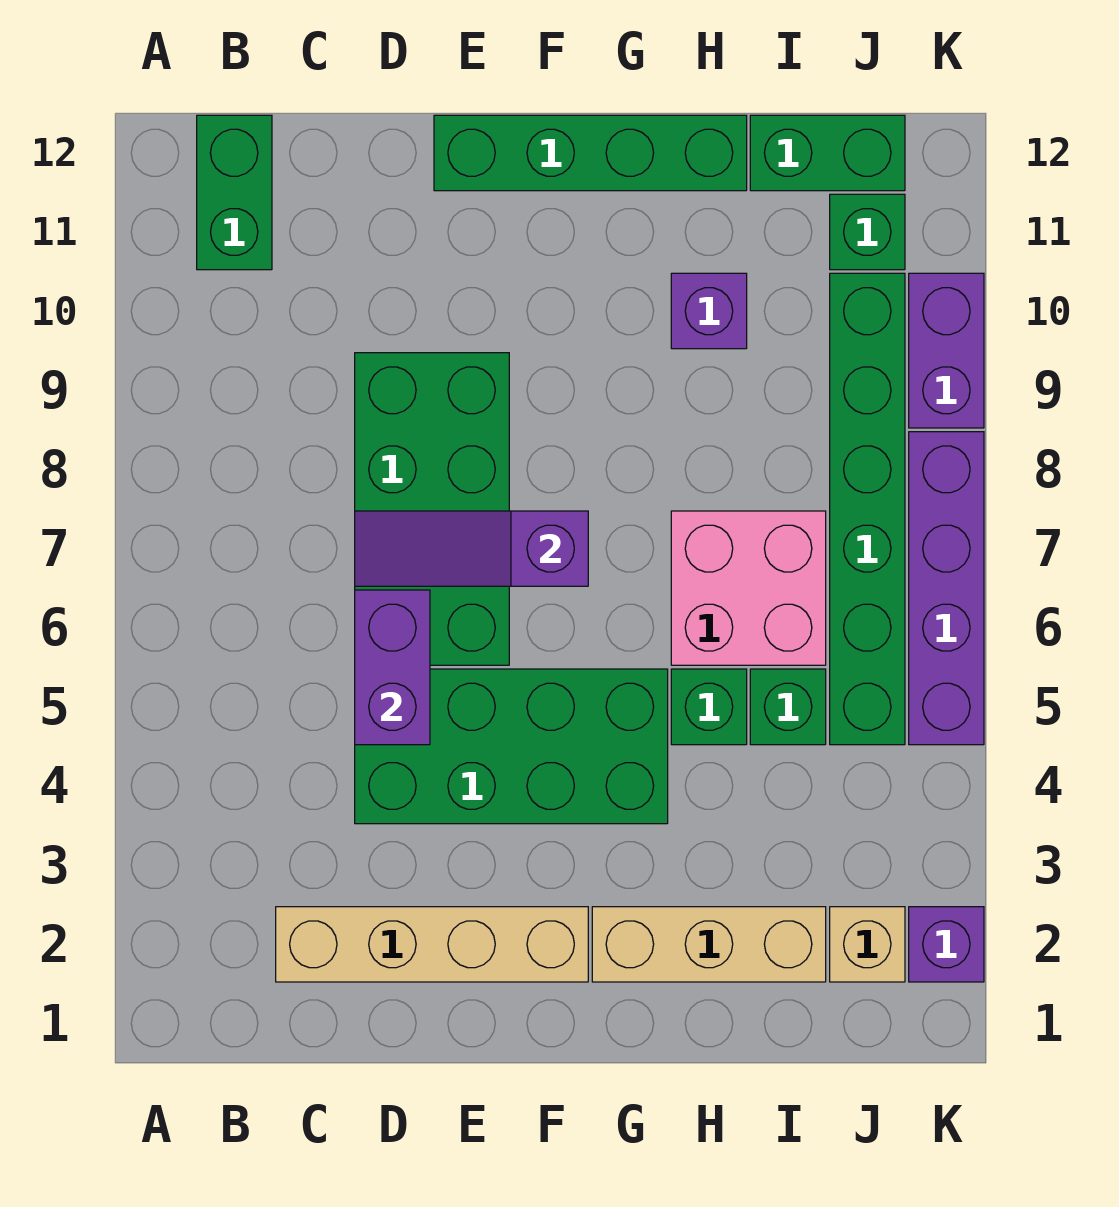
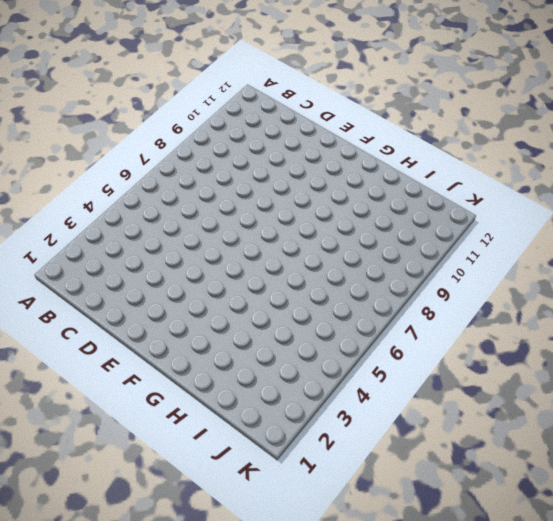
none -> green 1x2 brick [197,115,272,270]
none -> tan 1x4 brick [276,907,588,982]
none -> green 2x4 brick [355,669,668,824]

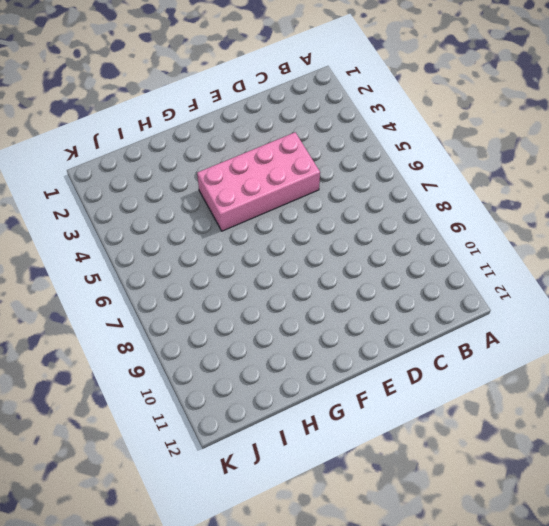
pink 2x4 brick [197,132,320,231] -> green 2x4 brick [355,669,668,824]
none -> green 1x2 brick [197,115,272,270]
none -> tan 1x4 brick [276,907,588,982]
none -> green 2x4 brick [355,353,509,665]

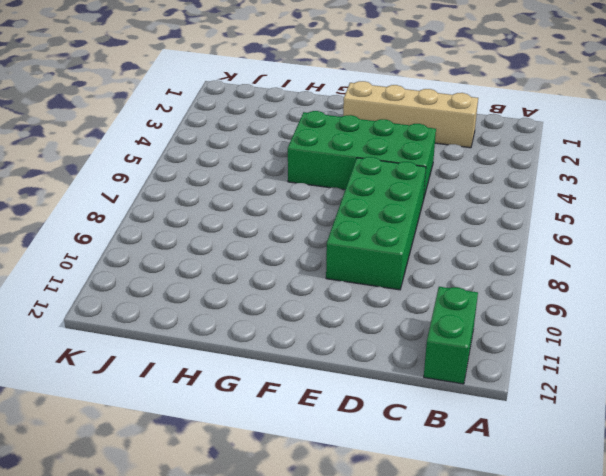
none -> green 1x4 brick [434,115,747,191]
none -> tan 1x3 brick [592,907,826,982]
none -> green 1x1 brick [671,669,747,745]

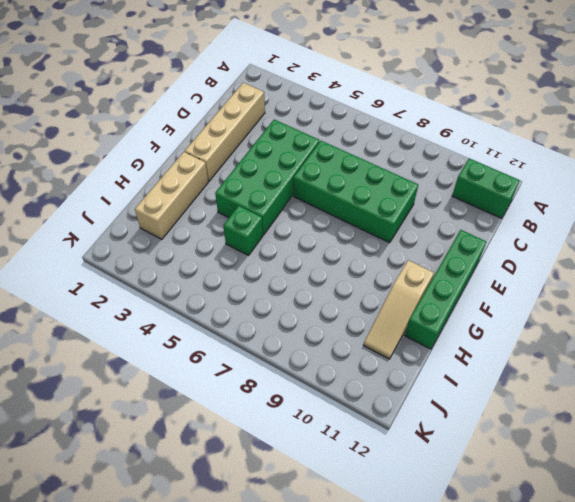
tan 1x3 slope [363,260,434,359] -> none
none -> pink 2x2 brick [671,511,826,665]
none -> purple 1x1 brick [671,273,747,349]
none -> green 1x1 brick [750,669,826,745]

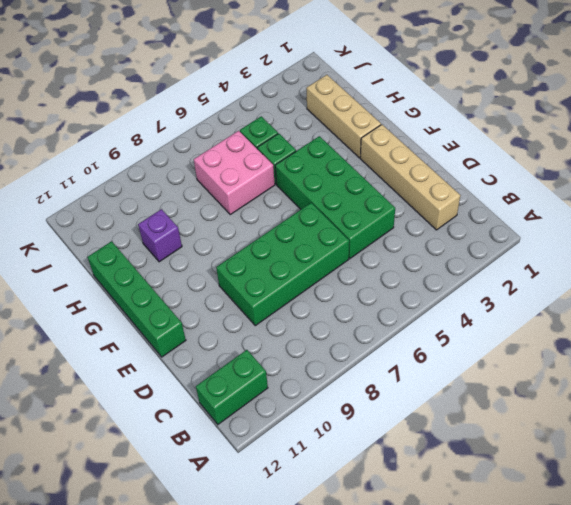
none -> green 1x2 brick [750,115,905,191]
none -> tan 1x1 brick [830,907,905,982]
none -> green 1x6 brick [830,273,905,745]

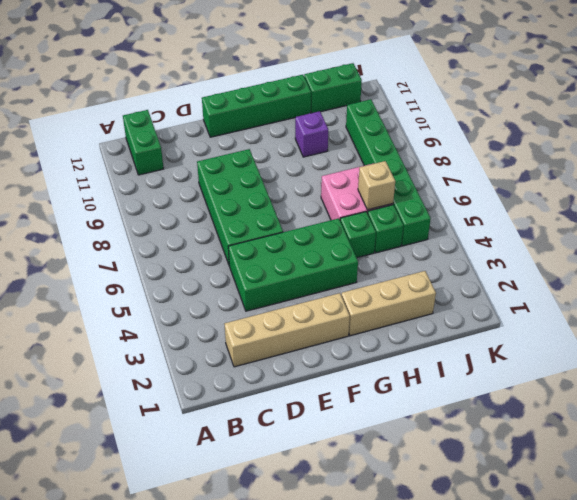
tan 1x1 brick [358,161,395,210] -> tan 1x1 brick moved to [830,907,905,982]
none -> green 1x1 brick [830,194,905,270]
none -> purple 1x1 brick [909,907,984,982]
none -> purple 1x4 brick [909,432,984,745]

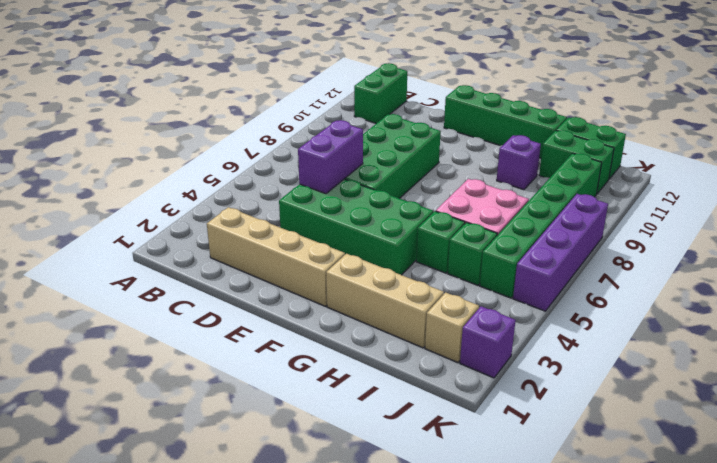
green 1x2 brick [539,130,614,194] -> green 1x1 brick [830,194,905,270]
none -> purple 1x2 brick [909,273,984,428]
none -> purple 1x3 slope [355,511,588,586]

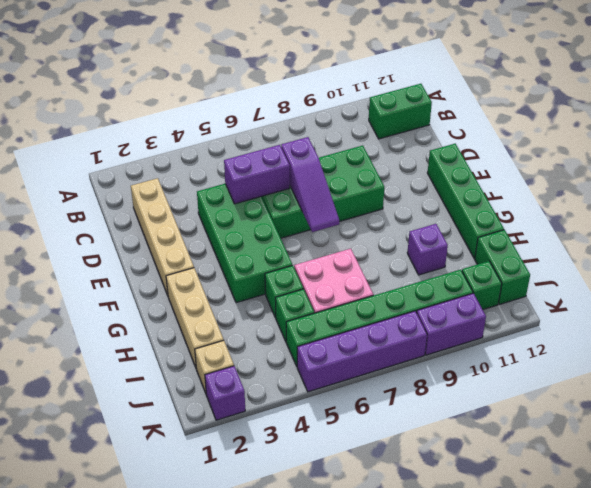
purple 1x3 slope [281,137,339,232] -> purple 1x3 slope turned to [355,511,588,586]

